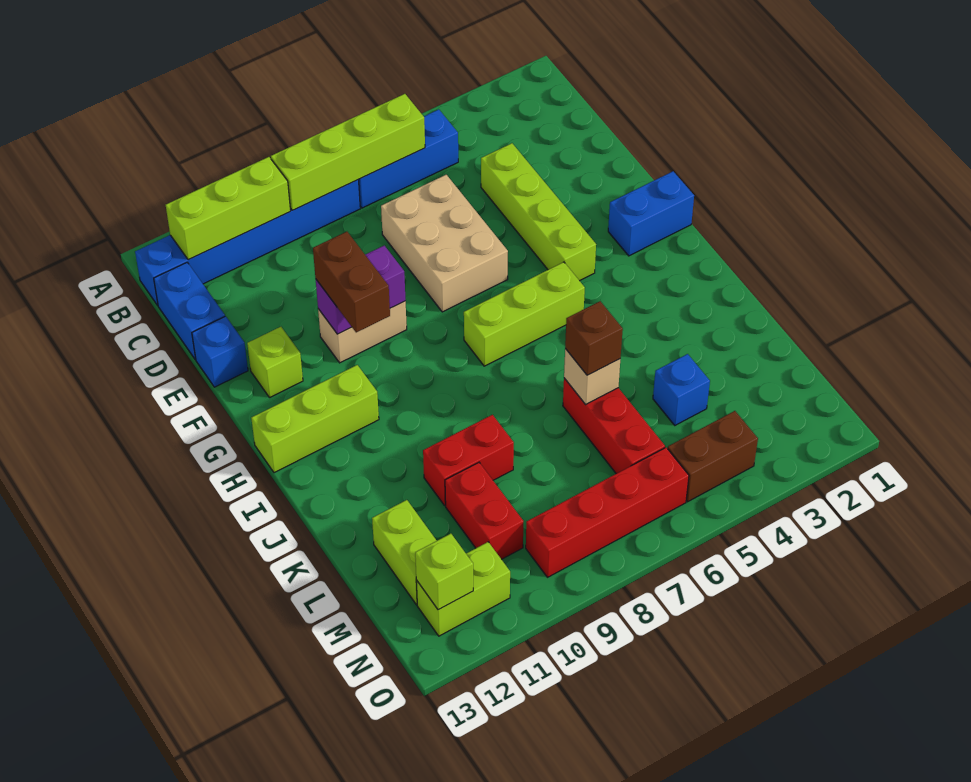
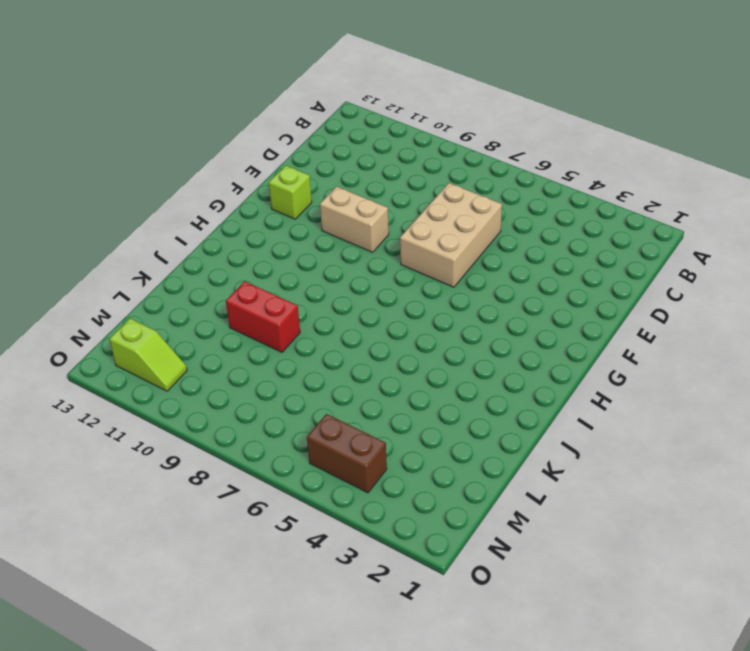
lime 1x2 slope [109,318,187,391] -> lime 1x2 brick [416,542,510,636]
none -> blue 1x3 brick [358,109,458,208]
none -> blue 1x6 brick [135,180,360,305]
none -> blue 1x2 brick [154,263,225,360]

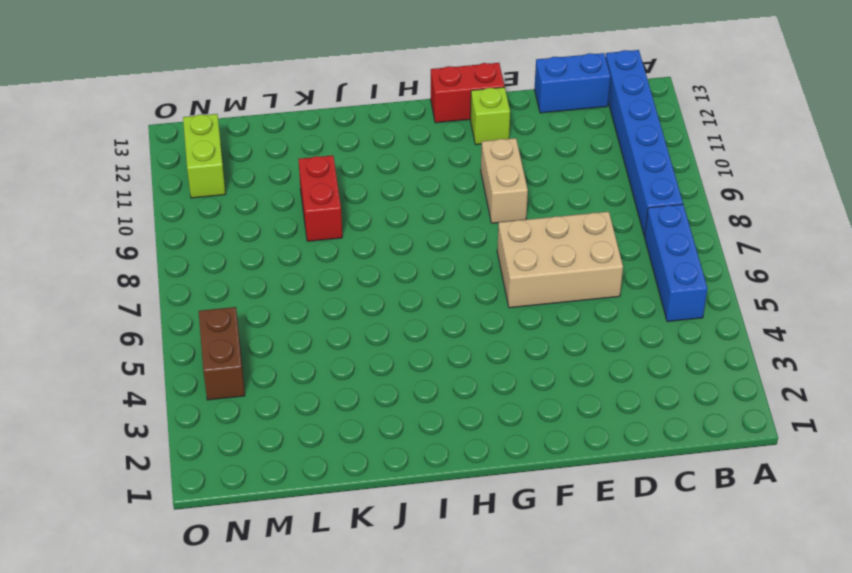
red 1x2 brick [431,63,505,123] -> red 1x2 brick moved to [445,462,523,559]
none -> lime 1x4 brick [481,143,596,281]
none -> blue 1x1 brick [192,316,248,387]
none -> blue 1x2 brick [608,171,694,256]

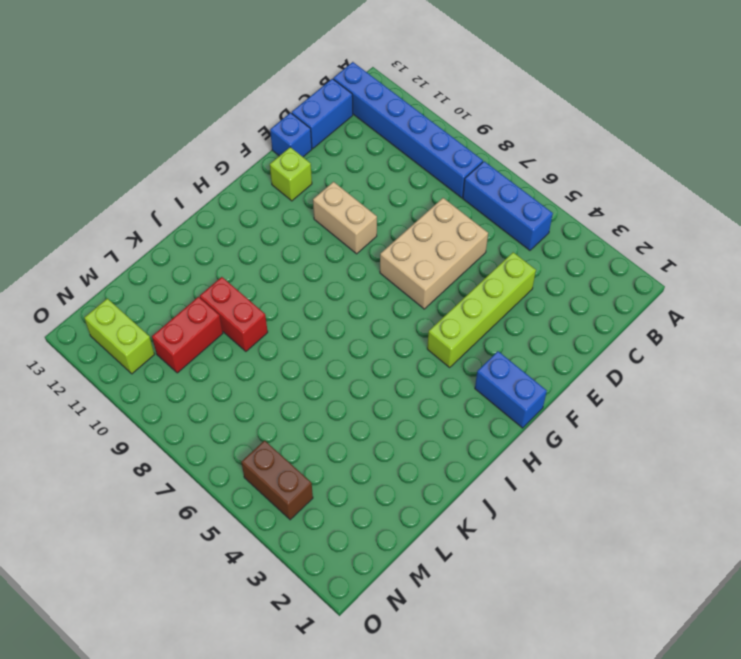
none -> lime 1x3 brick [464,262,585,366]
none -> lime 1x3 brick [251,365,379,473]
none -> red 1x3 brick [563,378,665,474]

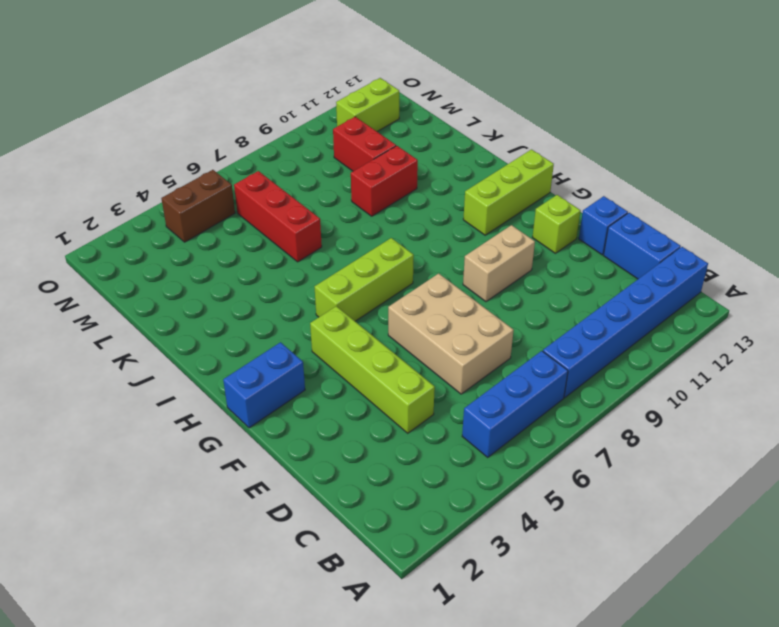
none -> blue 1x1 brick [653,354,710,425]
none -> lime 1x2 brick [372,500,437,605]
none -> red 1x4 brick [526,448,689,577]

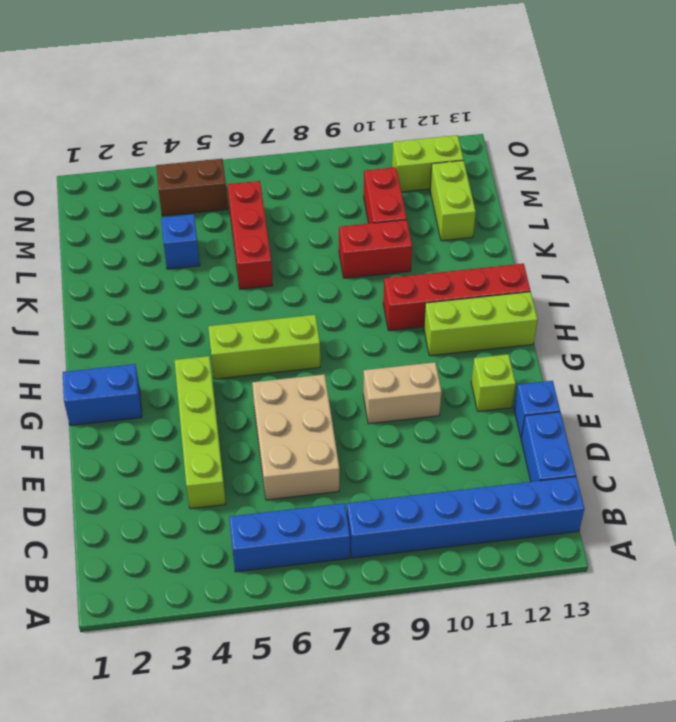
red 1x4 brick [383,264,530,331] -> red 1x4 brick moved to [526,448,689,577]
none -> lime 1x4 brick [271,94,425,210]
none -> lime 1x3 brick [166,157,291,260]
none -> purple 1x2 brick [316,246,406,334]

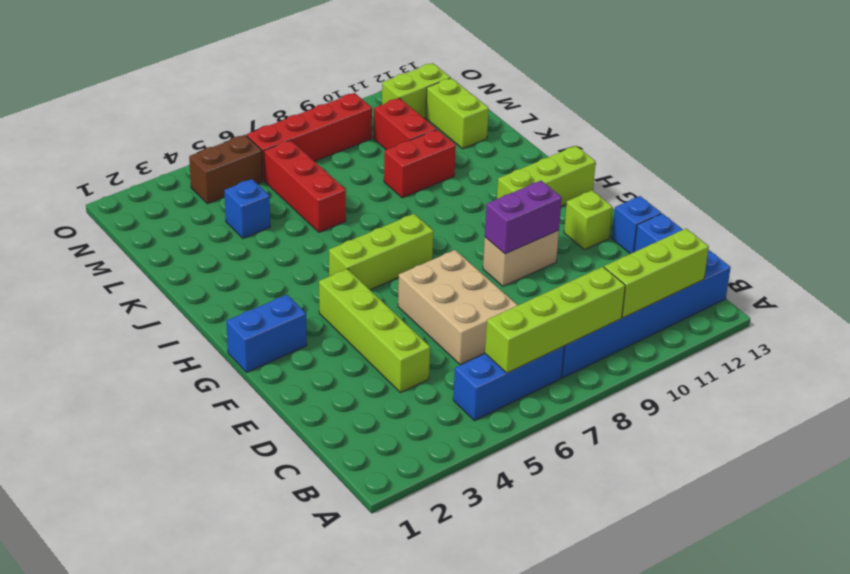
none -> tan 1x1 brick [564,349,620,405]
none -> lime 1x1 brick [415,534,473,610]
none -> brown 1x2 brick [313,231,390,332]

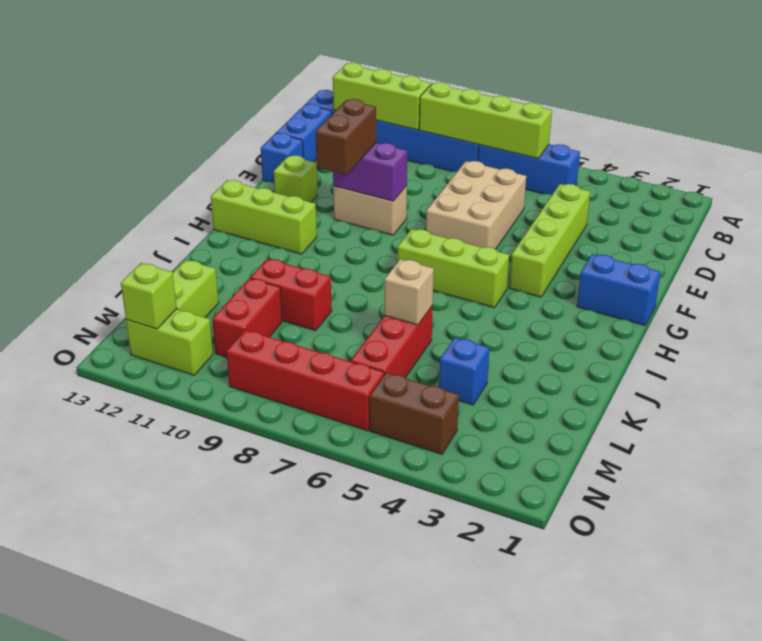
none -> brown 1x1 brick [565,301,623,375]

